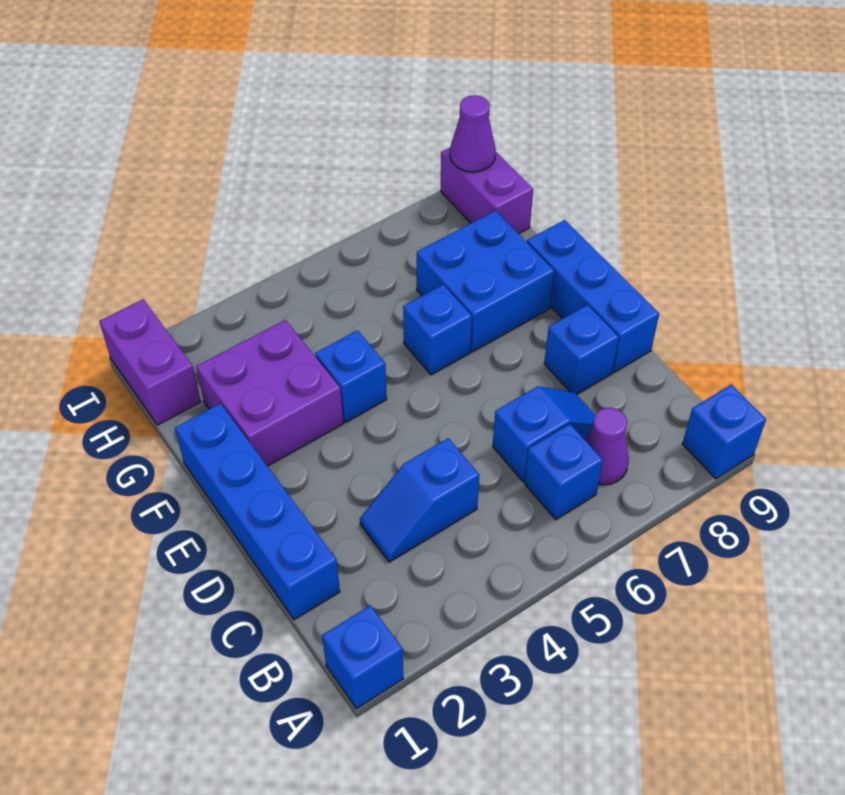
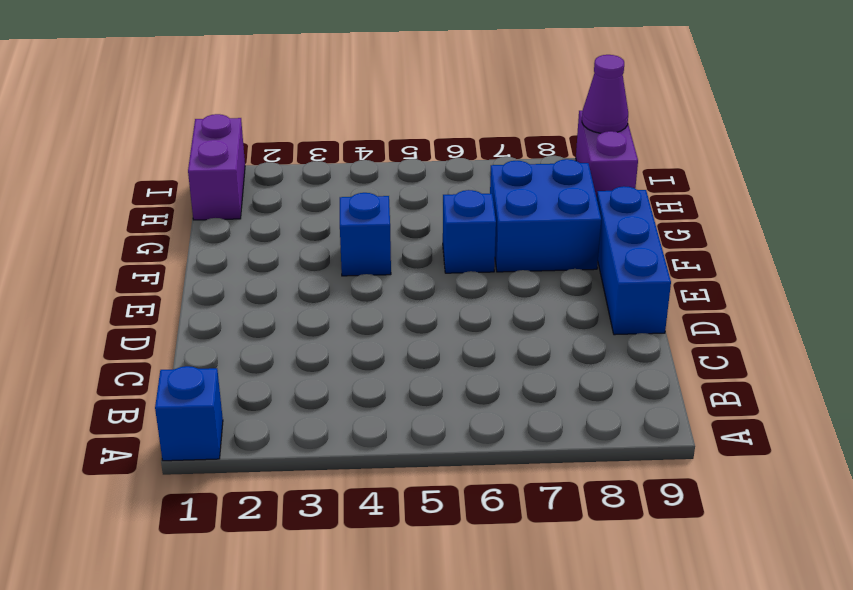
none -> blue 1x1 brick [682,385,766,479]
none -> blue 1x1 brick [524,424,603,520]
none -> purple 1x1 cone [585,408,629,485]

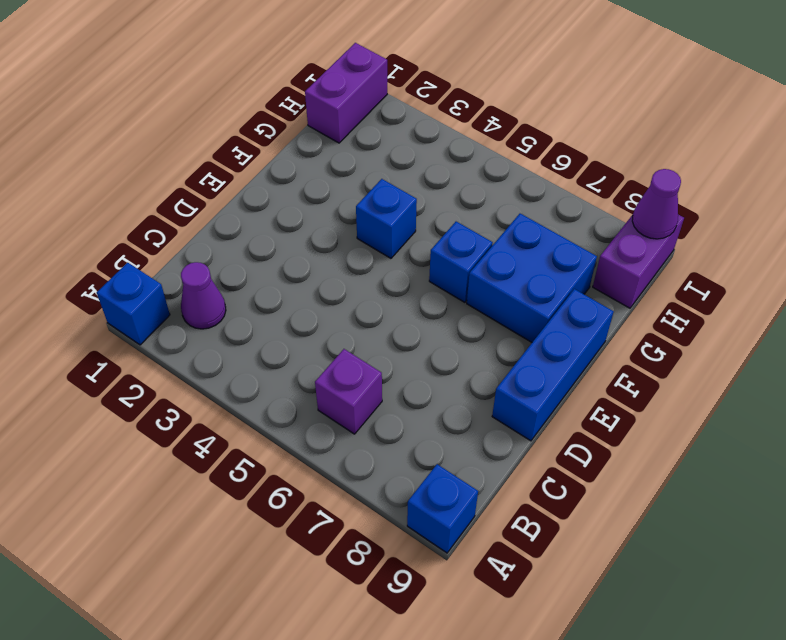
purple 1x1 cone [181,262,226,329] -> purple 1x1 cone moved to [585,408,629,485]
purple 1x1 brick [315,349,382,434] -> blue 1x1 brick [524,424,603,520]
none -> blue 1x4 brick [175,403,340,620]
none -> blue 1x2 slope [360,438,479,562]
none -> blue 1x2 slope [493,386,595,481]

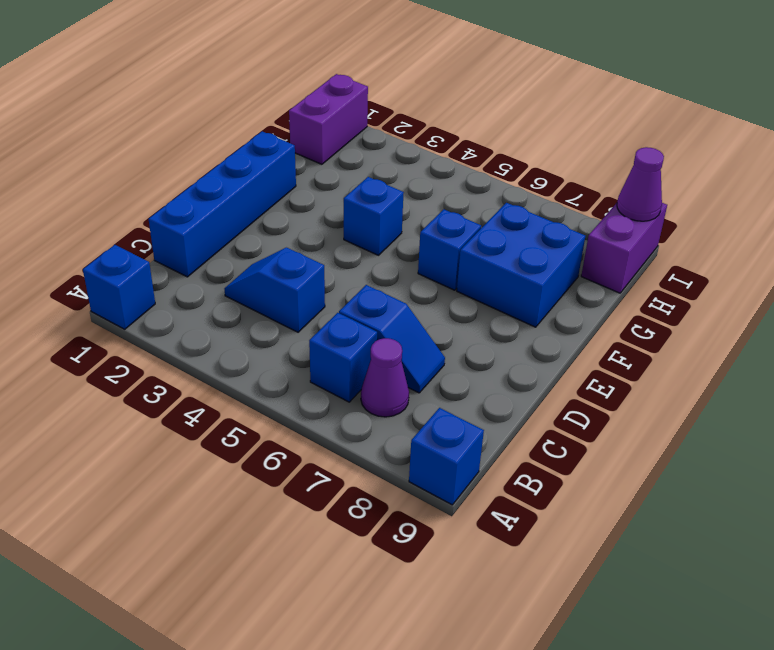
none -> blue 1x1 brick [544,305,619,395]
none -> blue 1x3 brick [527,220,659,372]
none -> purple 2x2 brick [196,320,343,466]

